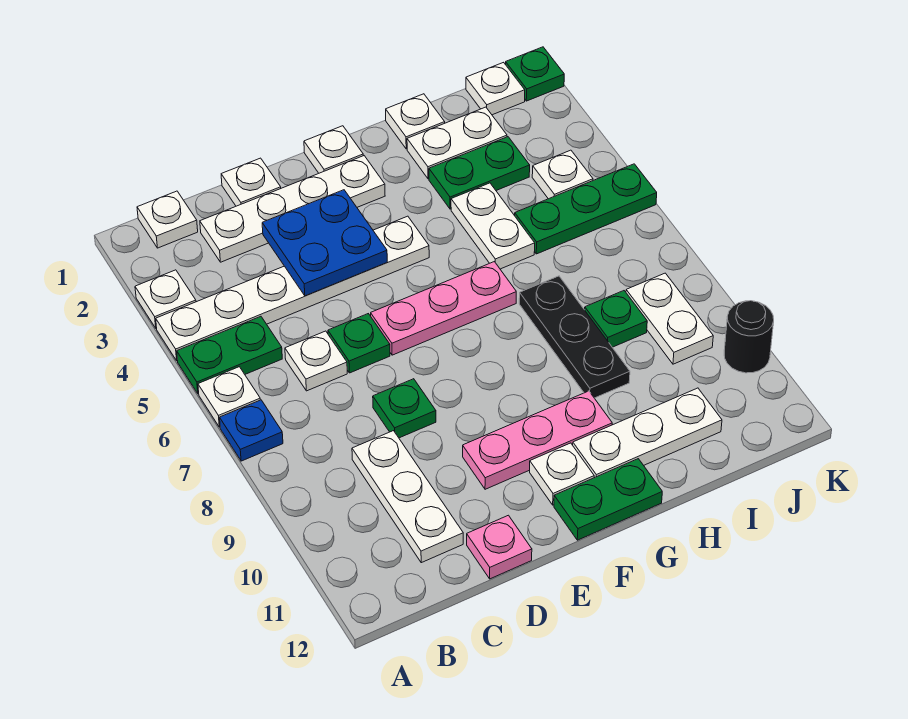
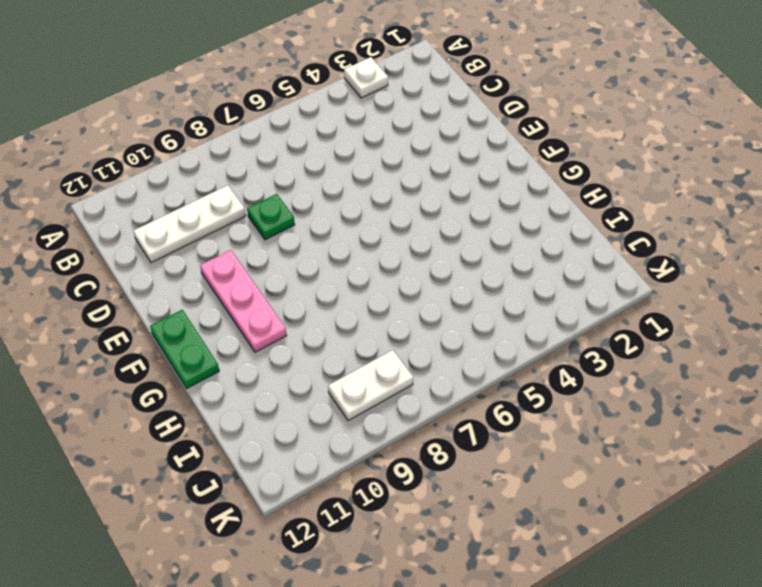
none -> white 1x6 plate [156,216,429,361]
none -> green 1x2 plate [177,316,282,394]
none -> white 1x1 plate [198,367,260,427]
none -> blue 1x1 plate [220,400,283,461]

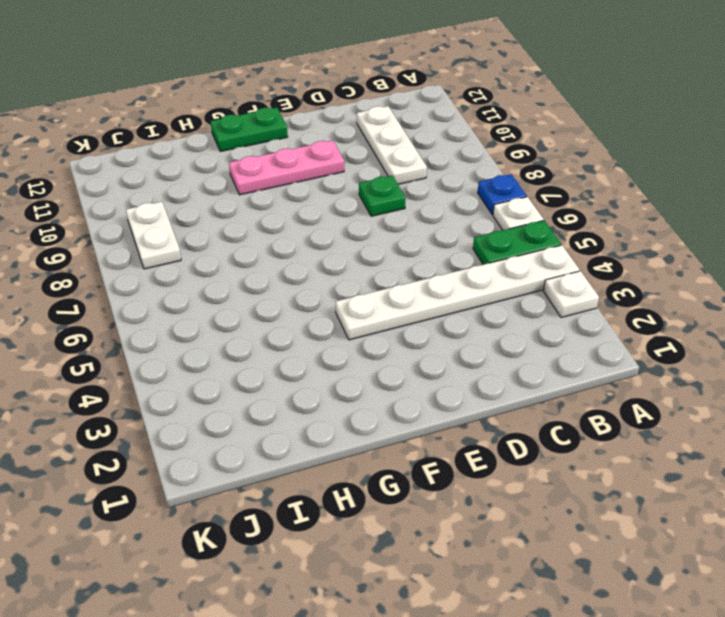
none -> white 1x1 plate [137,191,198,248]
none -> white 1x4 plate [200,156,385,262]
none -> white 1x1 plate [285,331,347,391]
none -> white 1x1 plate [221,158,281,206]

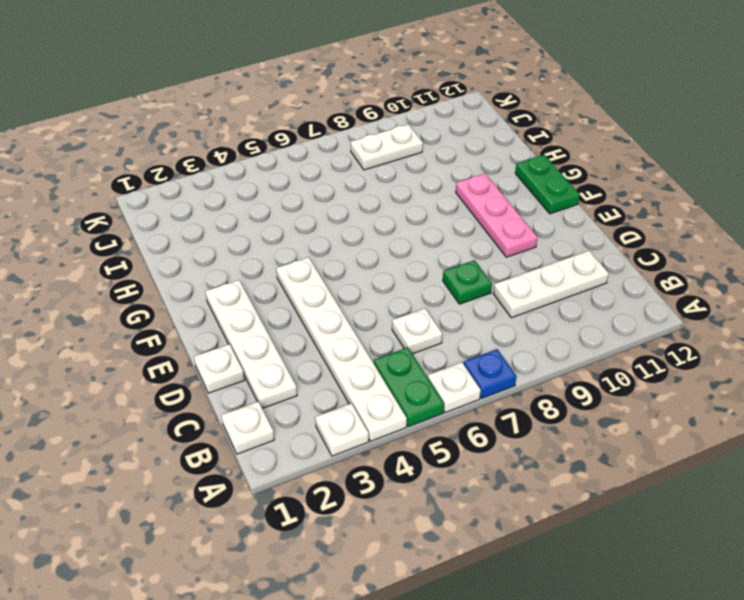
none -> green 1x1 plate [328,314,390,373]
none -> pink 1x1 plate [467,515,532,579]
none -> pink 1x3 plate [371,262,516,355]
none -> white 1x1 plate [304,126,363,173]

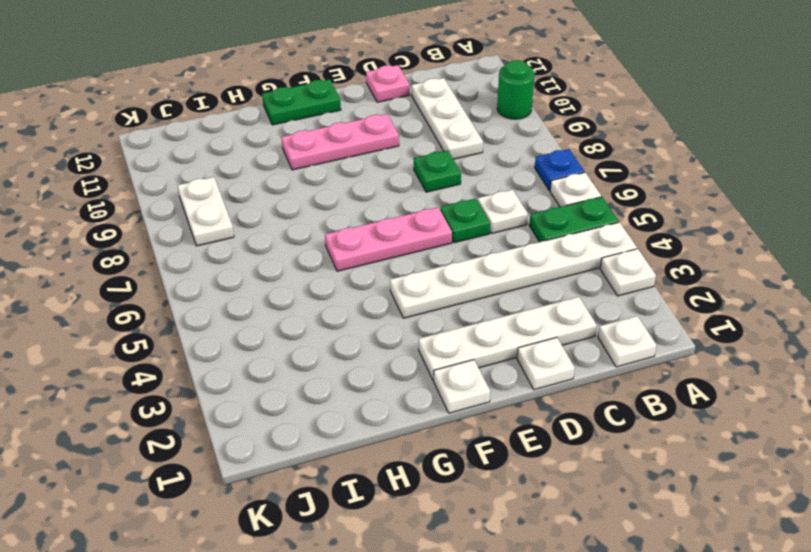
green 1x1 round brick [497,60,534,119] -> none
none -> white 1x1 plate [530,443,594,505]
none -> white 1x3 plate [573,388,722,478]
none -> white 1x1 plate [386,94,445,149]
none -> white 1x2 plate [407,107,507,179]

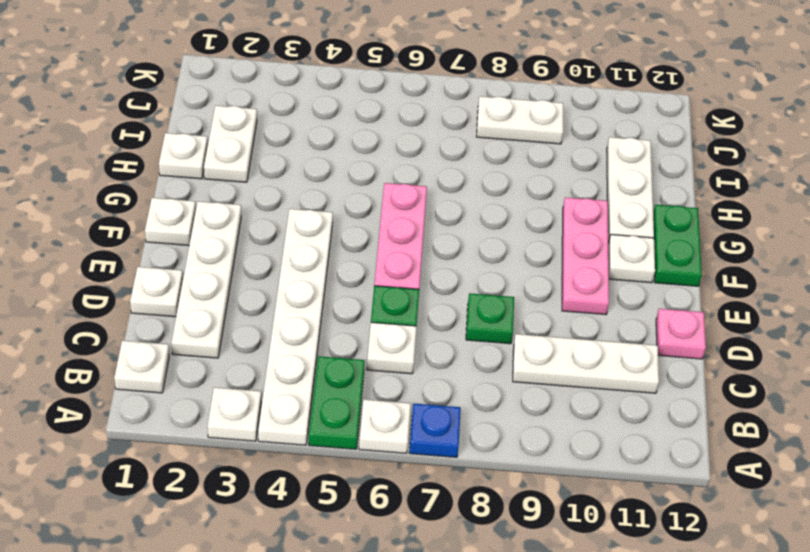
none -> green 1x2 plate [429,137,530,209]
none -> white 1x2 plate [451,183,535,269]
none -> black 1x3 plate [519,276,630,398]
none -> green 1x3 plate [515,164,657,254]

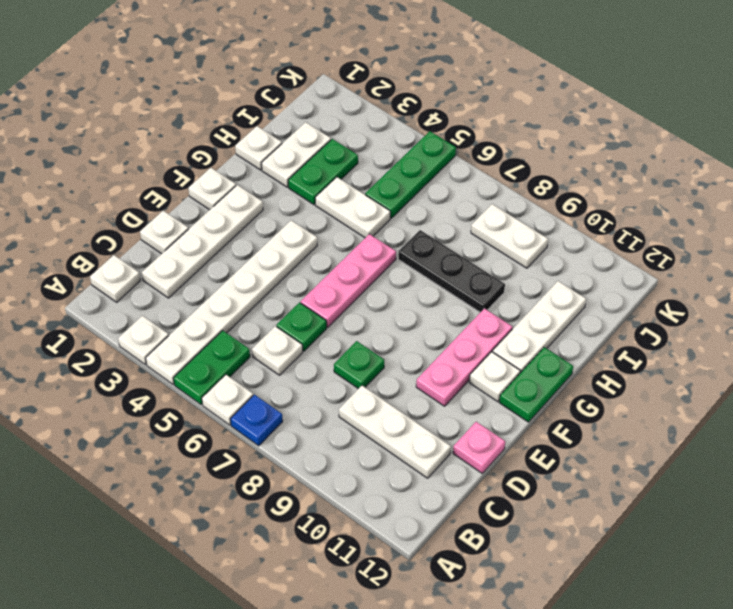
none -> green 1x1 plate [585,291,647,347]
none -> white 1x1 plate [466,62,525,115]
none -> white 1x1 plate [532,150,593,199]
none -> green 1x1 plate [506,47,564,101]

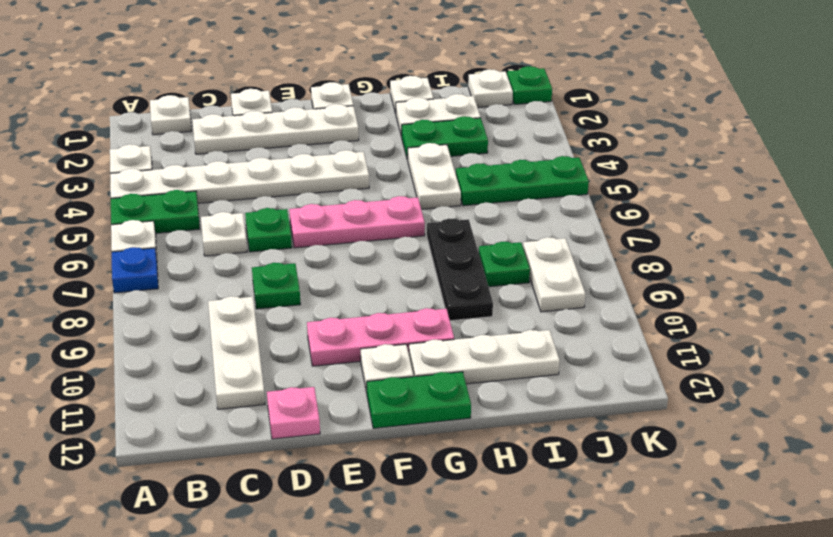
none -> white 1x1 plate [532,150,593,199]
none -> black 1x1 round brick [724,301,774,373]
none -> blue 2x2 plate [262,190,387,296]

